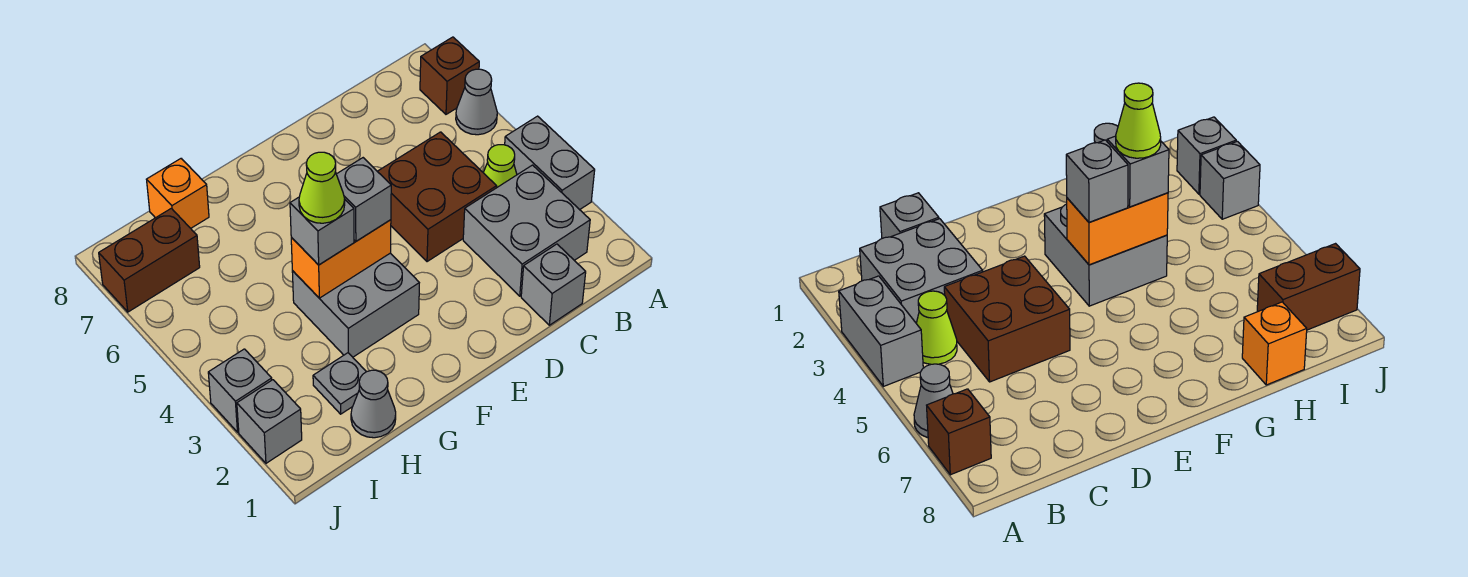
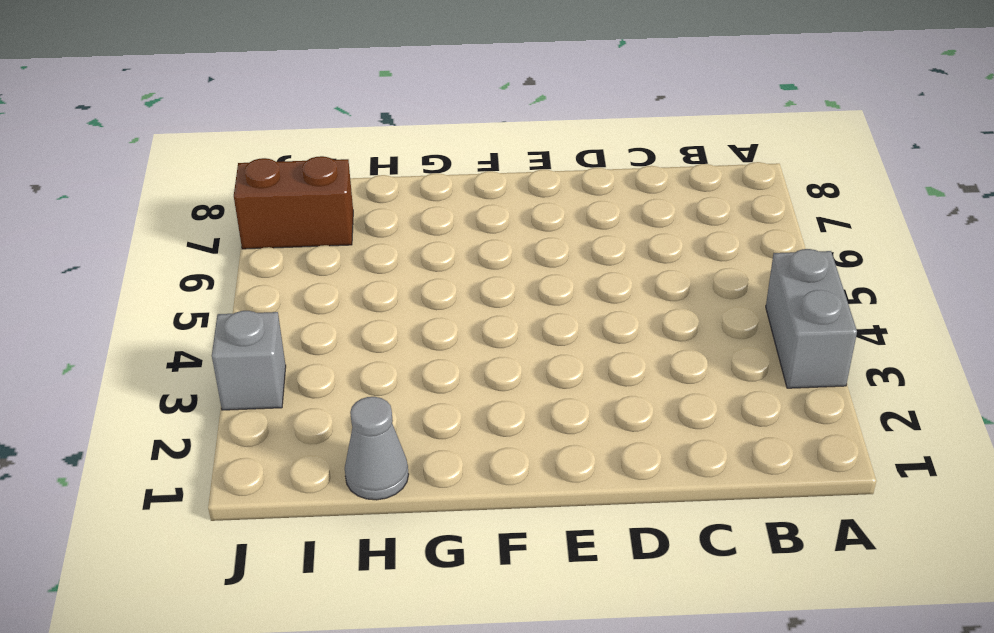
none -> grey 1x1 cone [456,69,497,135]
none -> brown 1x1 brick [420,37,479,114]
none -> grey 2x2 brick [463,165,590,296]

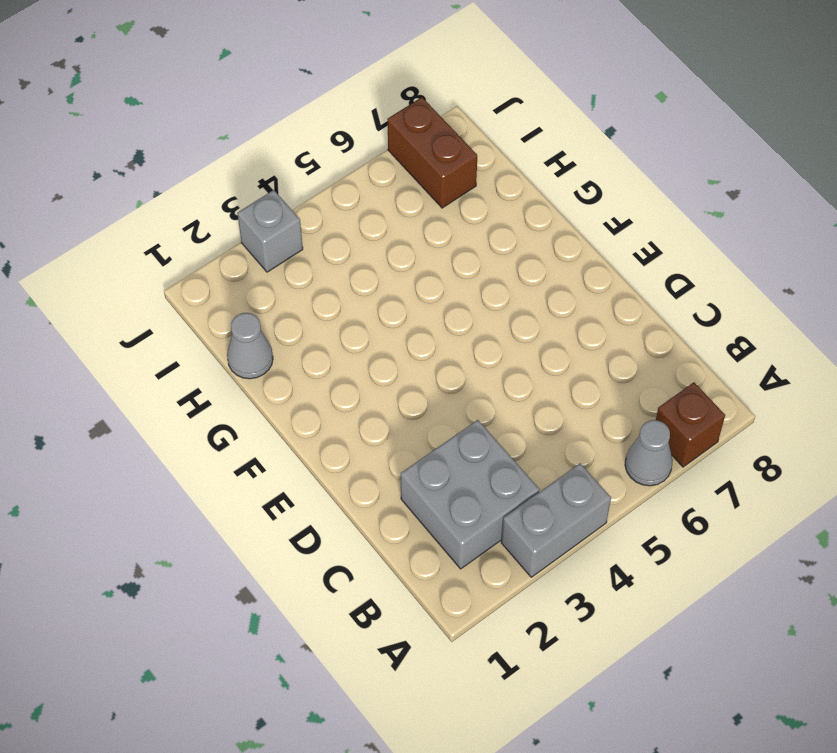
none -> lime 1x1 cone [483,145,517,188]
none -> grey 1x1 brick [521,244,586,325]
none -> brown 2x2 brick [377,132,497,262]

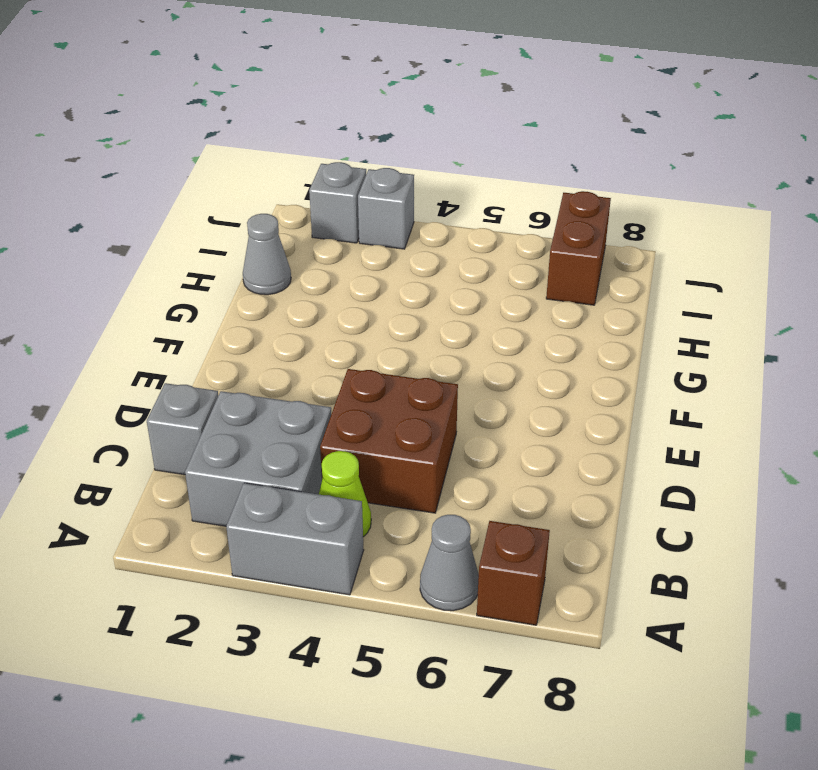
none -> grey 2x2 brick [292,253,419,357]
none -> grey 1x1 plate [313,353,366,414]
none -> orange 1x1 brick [146,159,209,228]

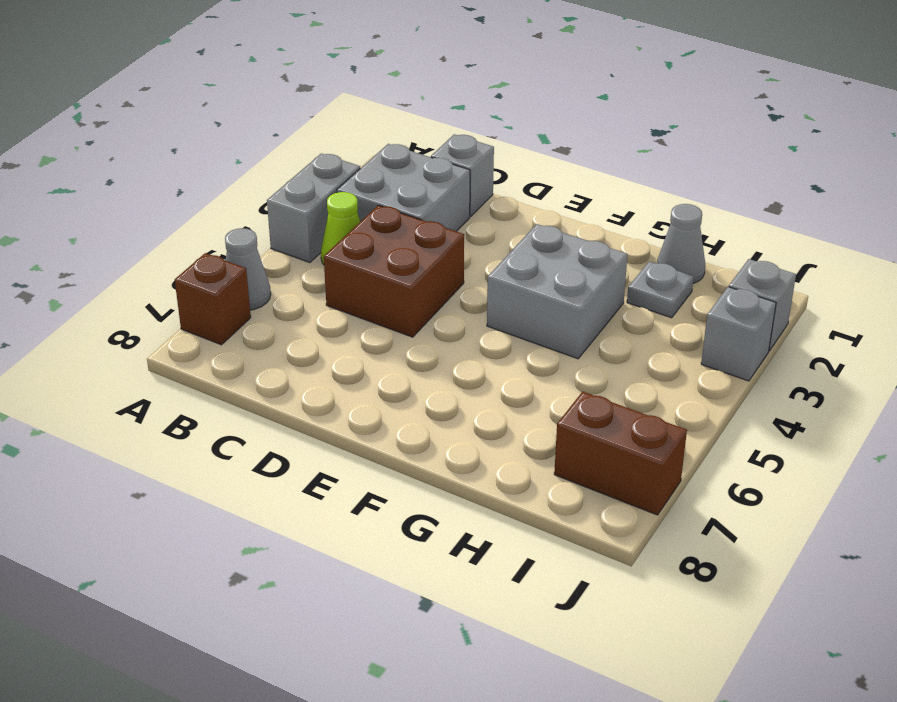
none -> orange 1x1 brick [146,159,209,228]
none -> orange 1x2 brick [291,220,391,298]
none -> grey 1x1 brick [336,158,391,241]

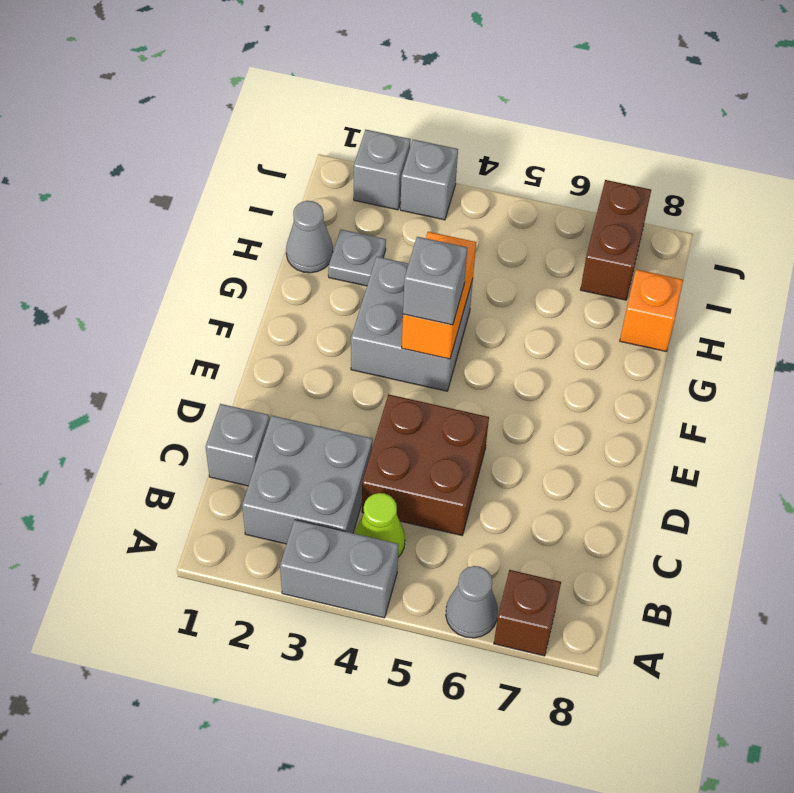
none -> grey 1x1 brick [290,197,354,265]
none -> lime 1x1 cone [299,152,345,223]

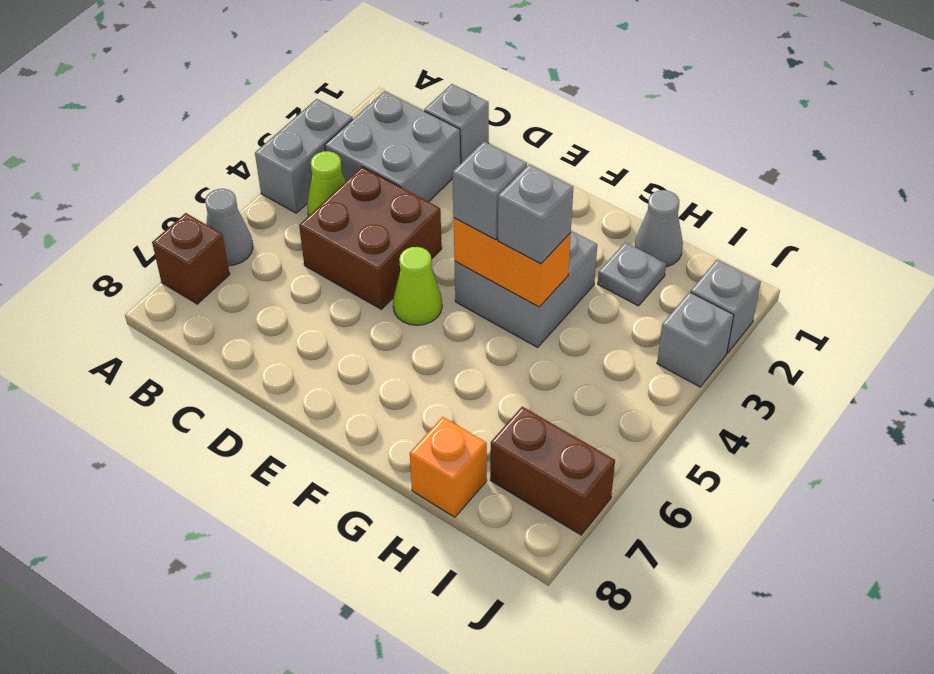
lime 1x1 cone [393,247,442,325] -> lime 1x1 cone moved to [299,152,345,223]

